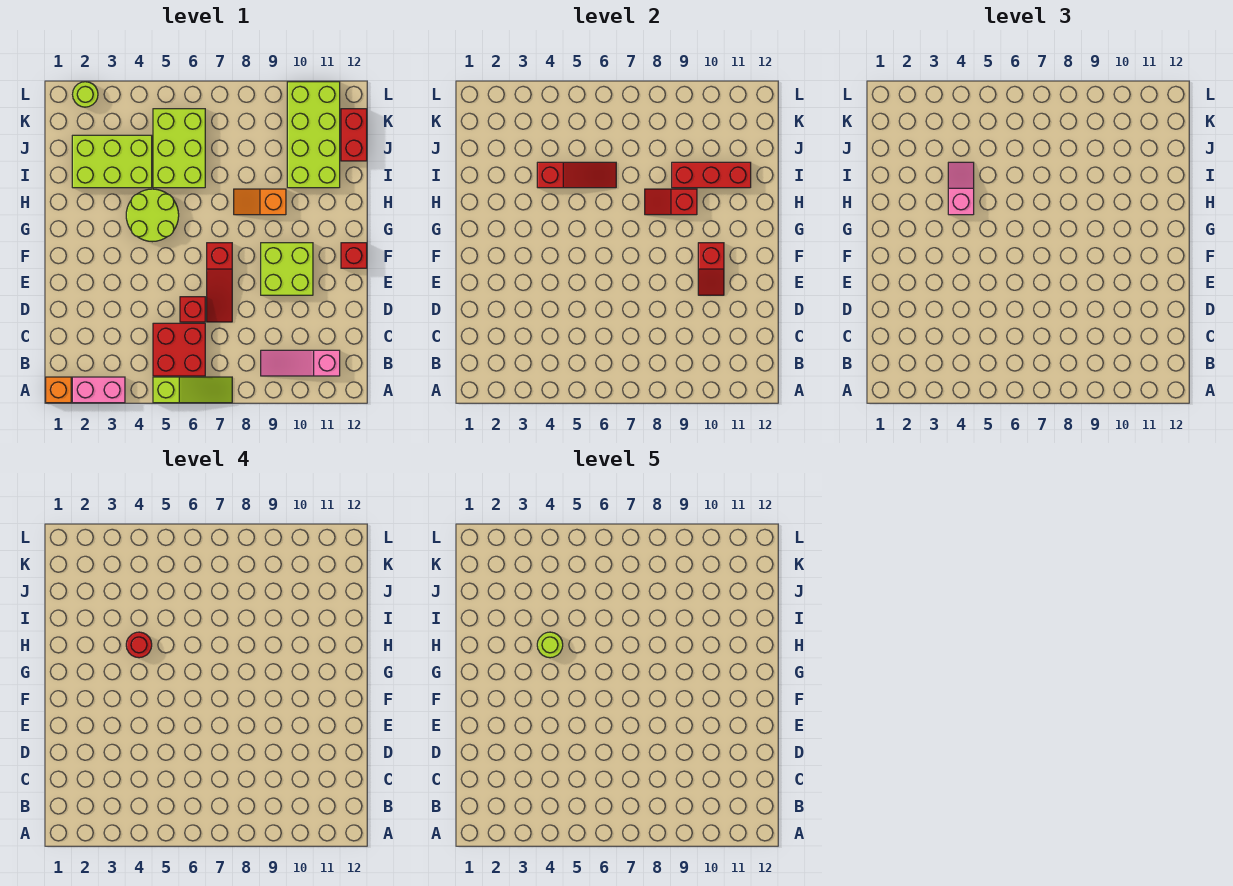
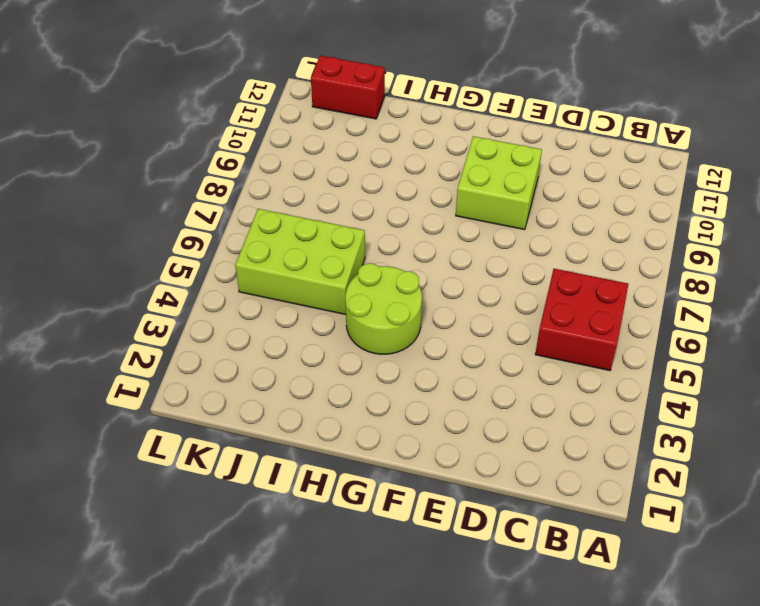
none -> orange 1x1 brick [46,377,71,403]
none -> pink 1x2 brick [72,377,125,403]
none -> lime 1x3 slope [153,377,232,403]

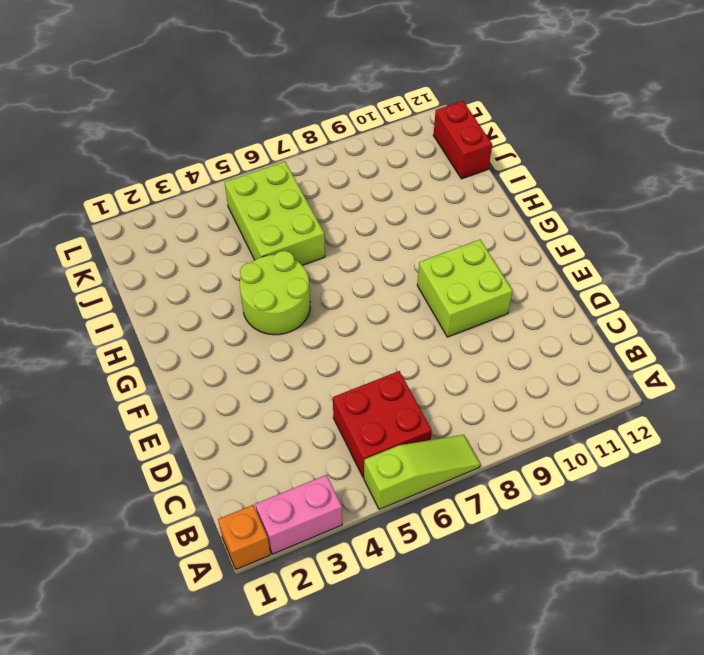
none -> pink 1x3 slope [261,350,340,376]
none -> red 1x1 brick [180,297,205,322]
none -> red 1x3 slope [207,243,232,322]

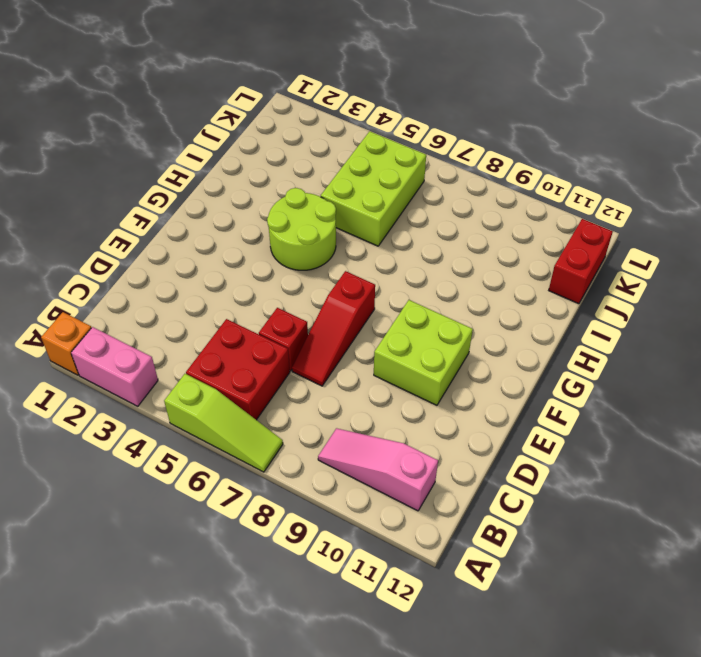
none -> red 1x1 brick [341,243,367,268]
none -> orange 1x2 slope [234,189,286,215]
none -> lime 2x3 brick [72,135,152,188]

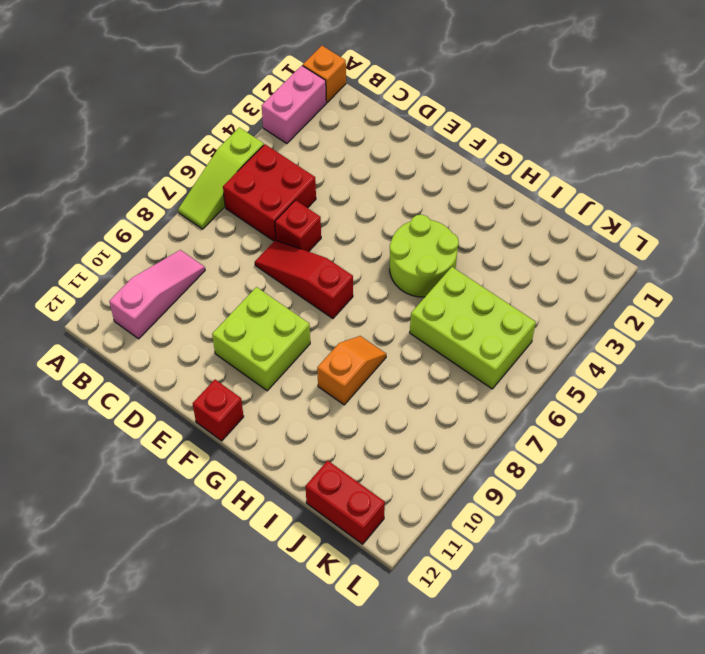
none -> lime 2x3 brick [72,135,152,188]
none -> lime 2x4 brick [287,82,340,188]
none -> lime 1x1 round brick [73,82,98,107]

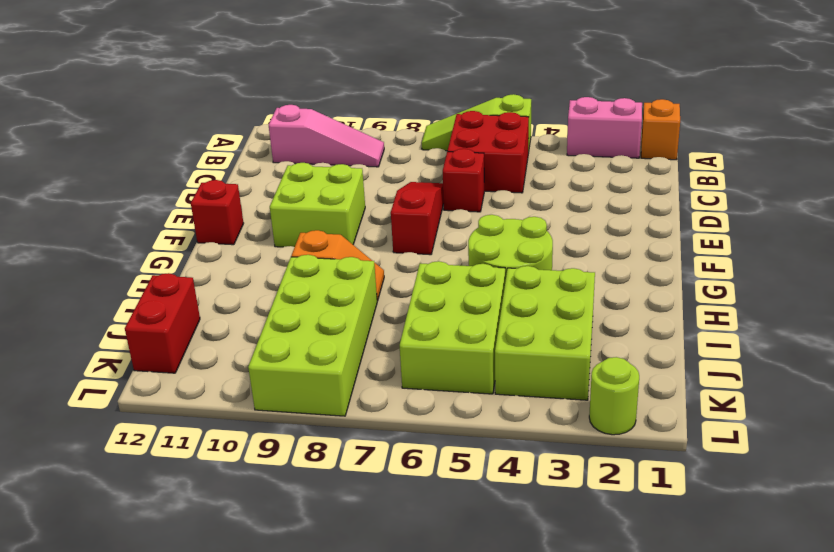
lime 2x3 brick [495,266,595,400] -> lime 2x3 brick turned to [72,135,152,188]
lime 2x4 brick [248,255,377,416] -> lime 2x4 brick moved to [287,82,340,188]
none -> red 1x2 slope [698,243,724,295]
none -> red 1x2 slope [645,189,697,215]
none -> red 1x3 slope [537,162,616,188]

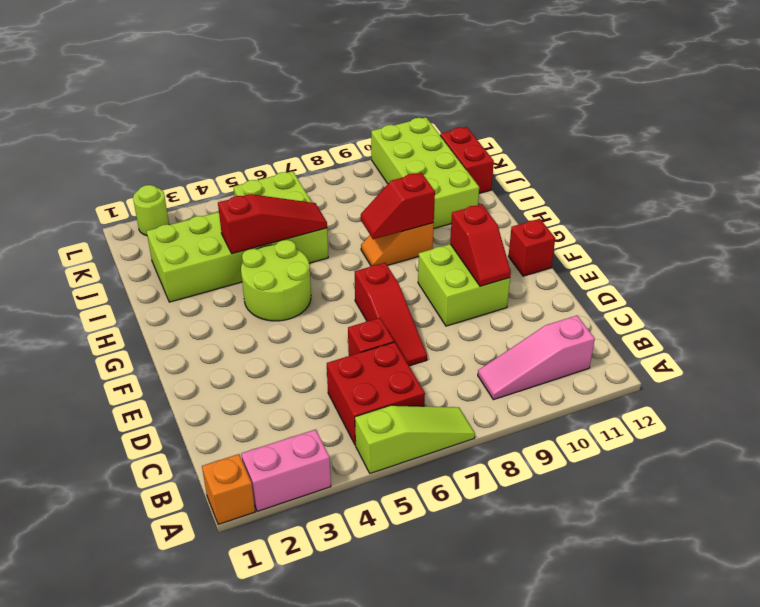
none -> red 1x3 brick [672,162,751,188]
none -> pink 1x2 slope [948,162,974,215]
none -> red 1x1 round brick [126,632,152,658]

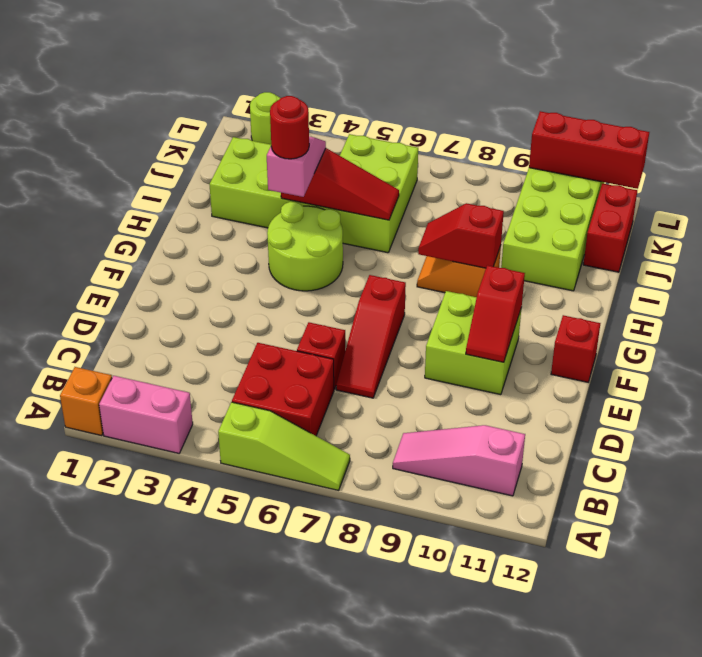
red 1x3 brick [529,111,649,189] -> red 1x3 brick moved to [672,162,751,188]
none -> lime 1x1 round brick [537,632,563,658]

